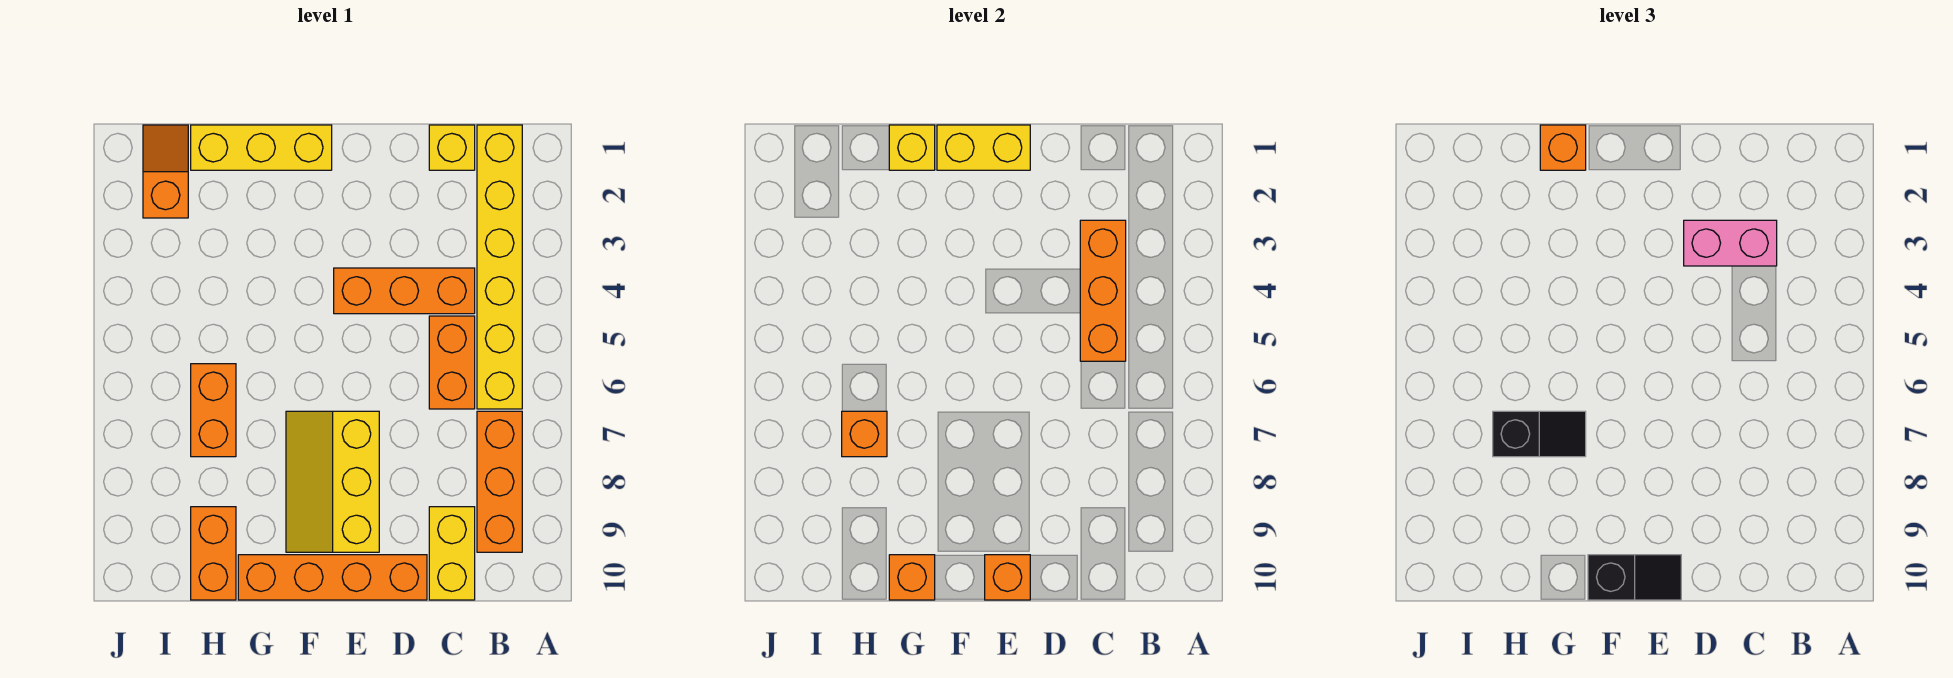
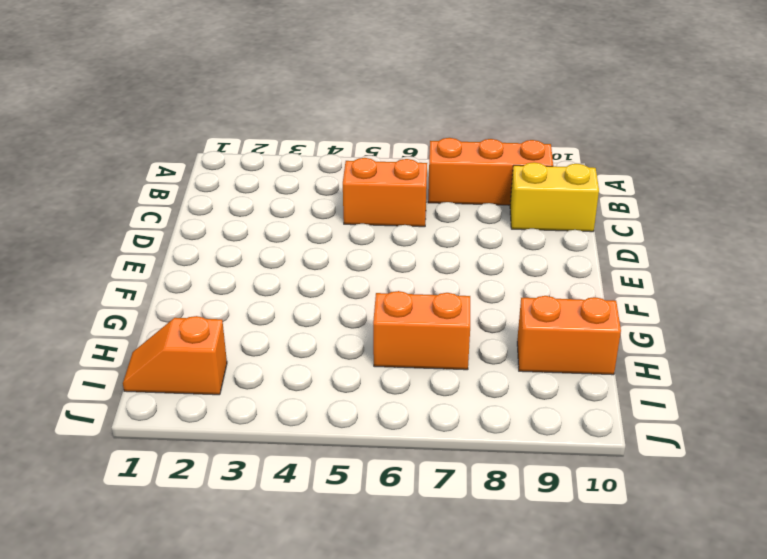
none -> yellow 1x6 brick [477,125,522,409]
none -> yellow 1x1 brick [429,125,475,170]
none -> orange 1x3 brick [334,268,475,314]

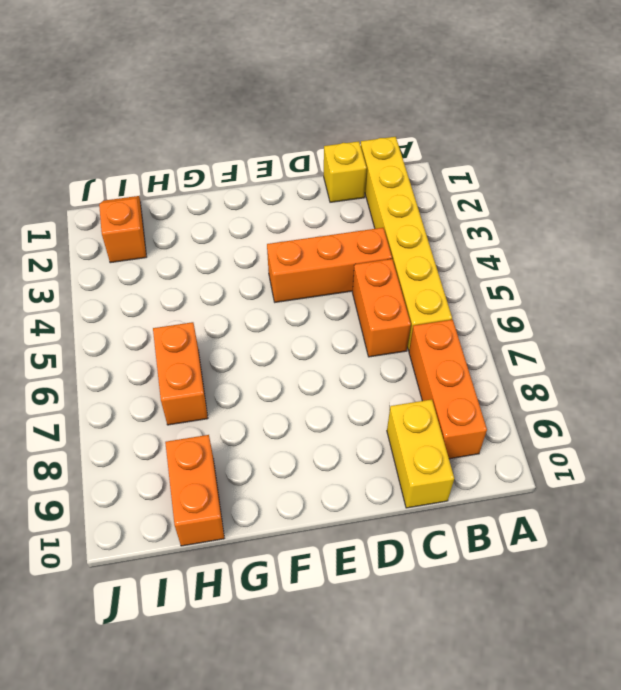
none -> orange 1x4 brick [238,555,427,600]
none -> yellow 2x3 slope [286,411,379,552]
none -> yellow 1x3 brick [191,125,332,170]

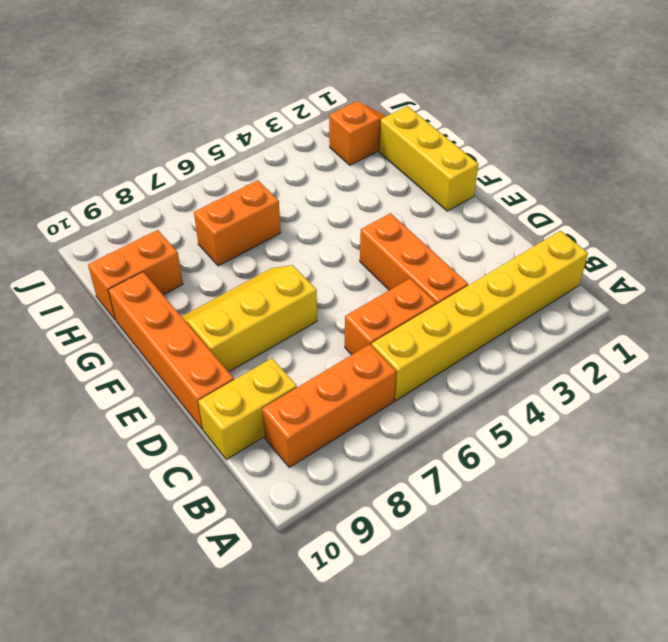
none -> yellow 1x1 brick [429,125,475,170]
none -> orange 1x3 brick [1080,220,1126,361]
none -> yellow 1x2 brick [937,125,1030,170]

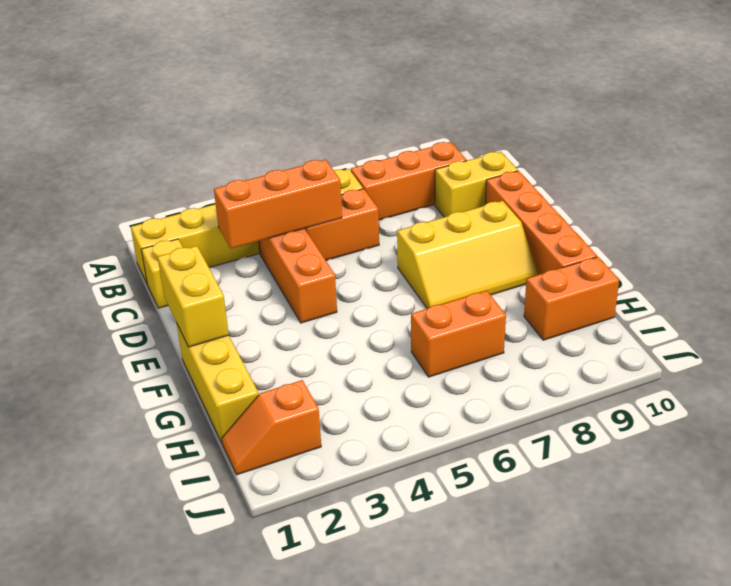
none -> orange 1x1 brick [985,555,1030,600]
none -> yellow 1x1 brick [889,125,935,170]
none -> orange 1x1 brick [889,555,935,600]

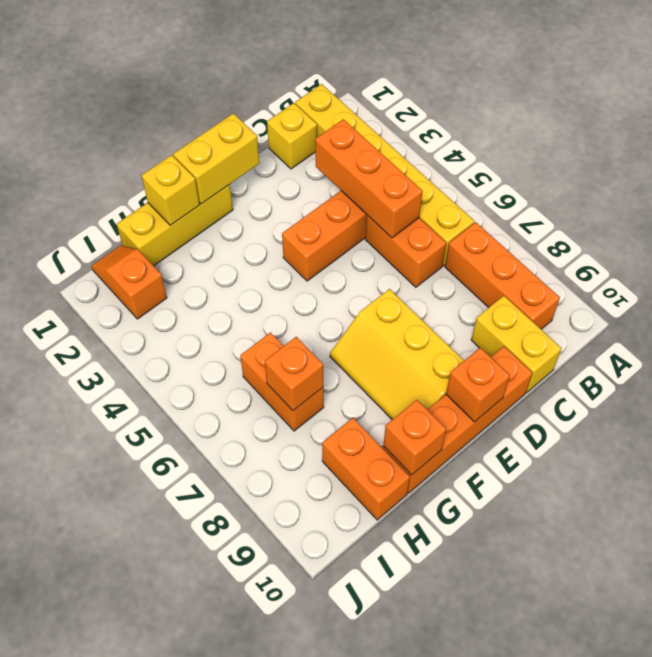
none -> pink 1x2 brick [1684,220,1777,266]
none -> black 1x2 slope [1588,555,1681,600]
none -> orange 1x1 brick [1540,125,1586,170]

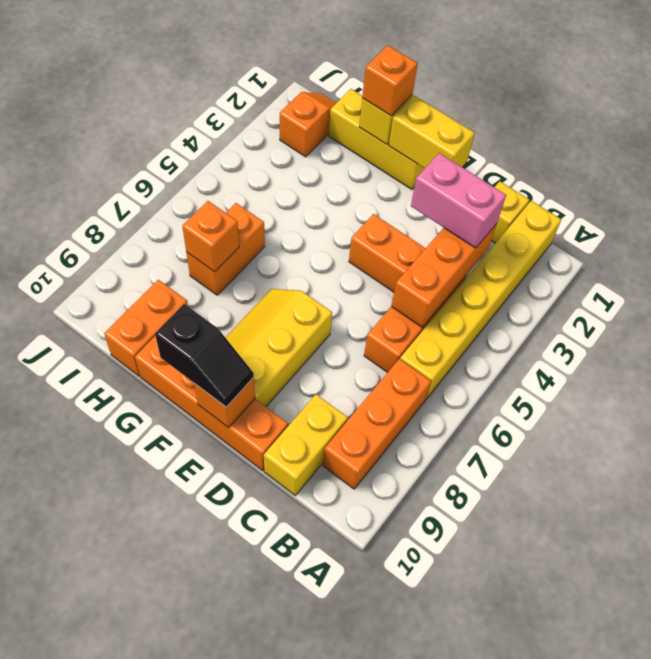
none -> orange 1x1 brick [889,555,935,600]
none -> black 1x2 slope [1493,411,1586,457]

